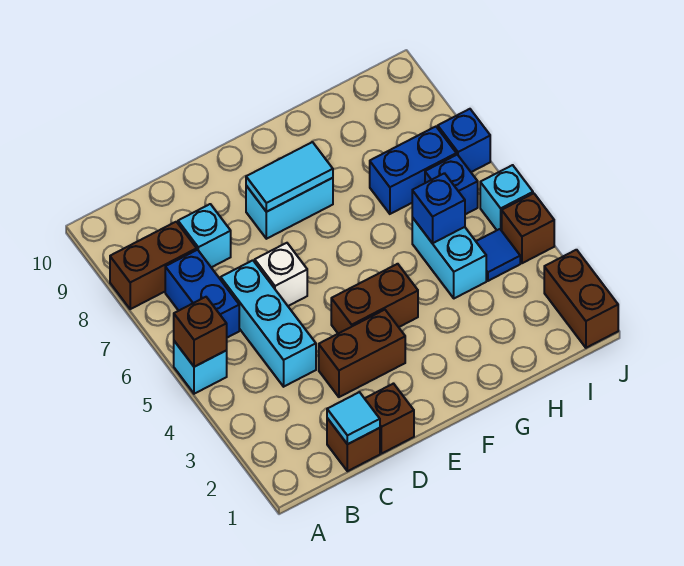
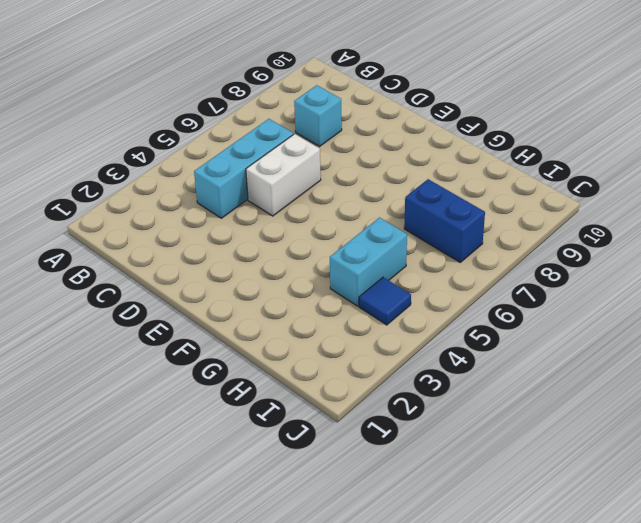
white 1x2 brick [246,134,321,216] -> white 1x1 brick [255,243,307,306]
none -> cyan 1x1 brick [174,341,227,394]
none -> brown 1x2 brick [110,222,197,309]
none -> blue 1x2 brick [165,250,239,338]

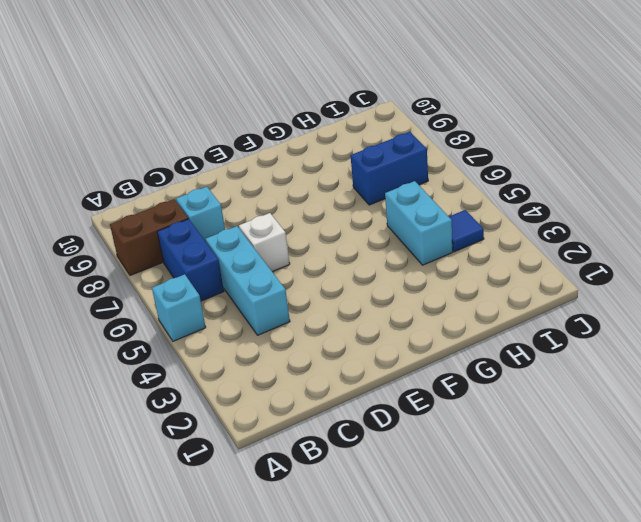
none -> brown 1x1 brick [327,418,380,471]
none -> brown 1x1 brick [365,384,414,454]
none -> brown 1x2 brick [319,310,405,397]

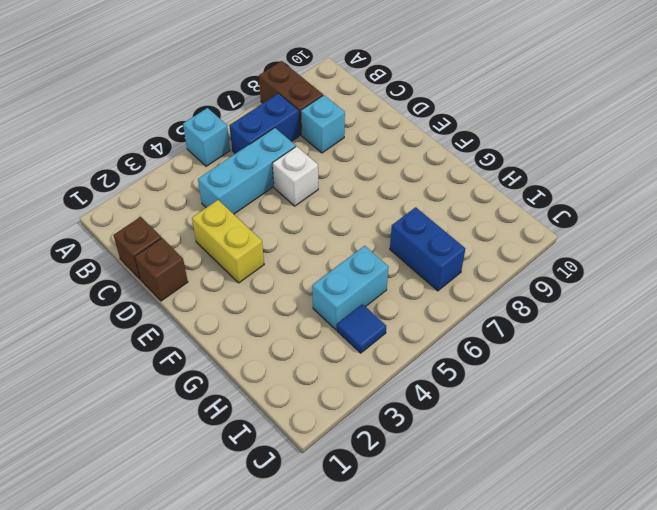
yellow 1x2 brick [192,200,264,283] -> brown 1x2 brick [319,310,405,397]
none -> brown 1x2 brick [331,264,418,334]
none -> cyan 1x2 brick [246,178,333,239]
none -> blue 1x1 brick [425,155,478,214]

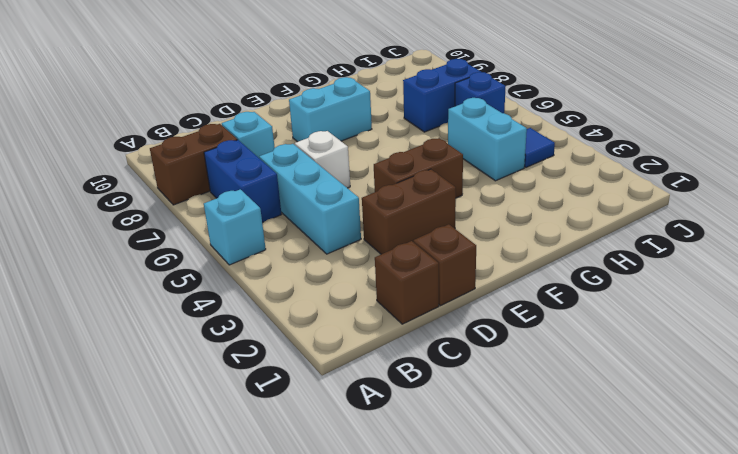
none -> brown 1x2 brick [544,250,618,348]
none -> brown 1x1 brick [502,193,554,263]
none -> cyan 1x1 brick [480,165,533,231]

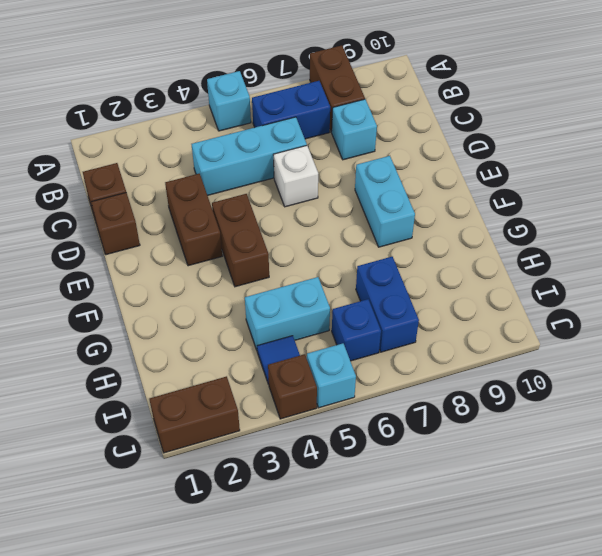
none -> blue 1x1 brick [438,109,490,172]
none -> brown 1x1 brick [174,297,227,367]
none -> cyan 1x1 tile [327,392,380,444]

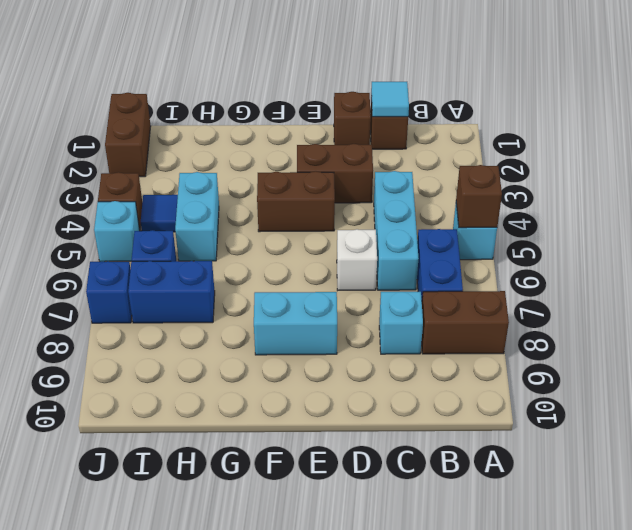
none -> cyan 1x2 tile [246,142,333,212]
none -> blue 1x1 brick [412,173,465,243]

